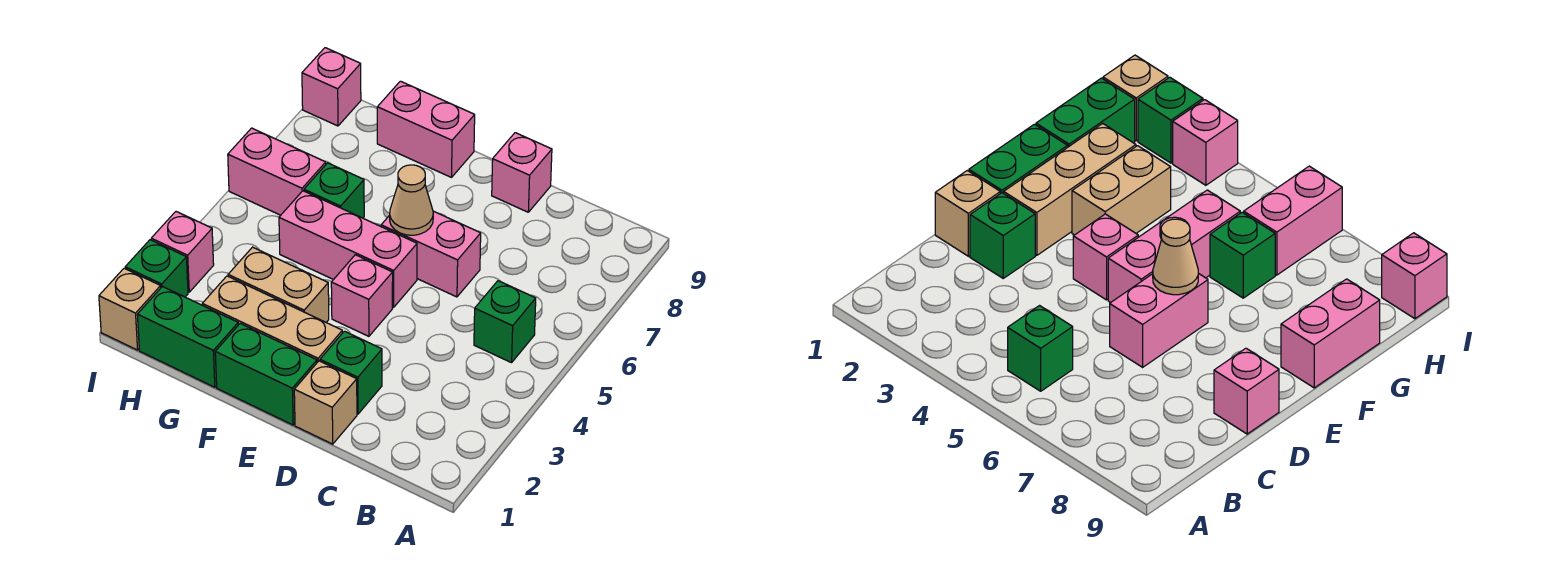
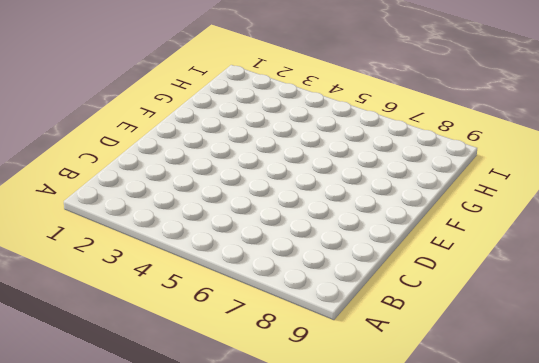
none -> green 1x1 brick [474,281,536,363]
none -> tan 1x1 brick [294,361,357,444]
none -> green 1x1 brick [320,331,382,414]

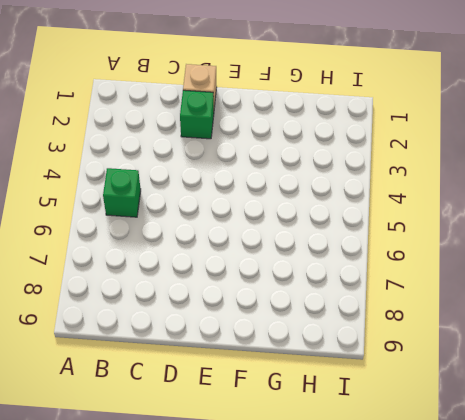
none -> pink 1x2 brick [381,211,481,297]
none -> pink 1x1 brick [492,133,552,212]
none -> green 1x2 brick [215,324,317,425]

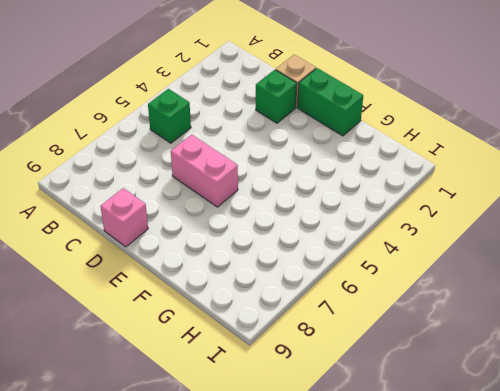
none -> tan 1x3 brick [202,276,342,362]
none -> pink 1x1 brick [331,255,393,336]
none -> pink 1x3 brick [279,191,417,307]

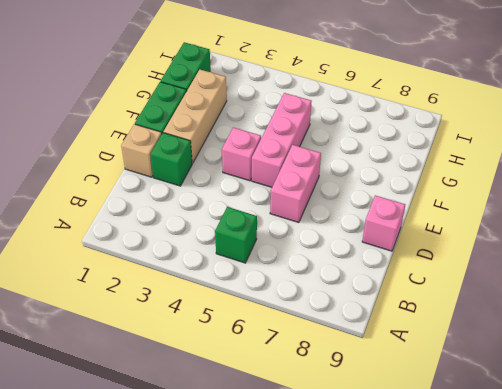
none -> tan 1x2 brick [228,247,329,322]
none -> pink 1x2 brick [377,81,475,177]
none -> green 1x1 brick [304,163,364,218]

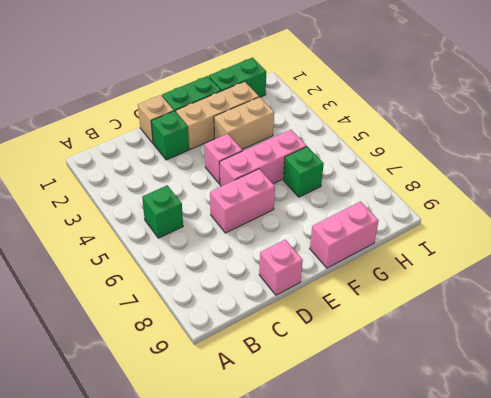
none -> pink 1x2 brick [228,128,326,215]
none -> tan 1x1 brick [99,268,161,350]
none -> green 1x1 brick [125,240,188,297]

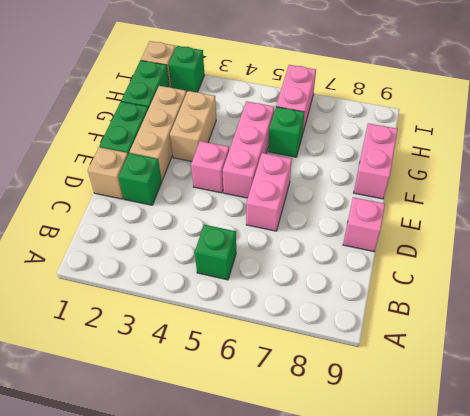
none -> pink 1x1 brick [151,212,214,292]
none -> pink 1x1 brick [302,48,361,126]
none -> tan 1x1 cone [390,165,433,235]

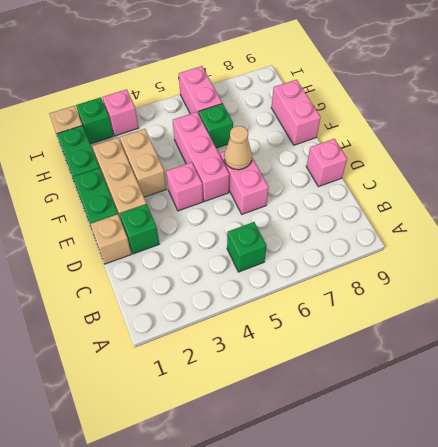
none -> pink 1x1 brick [302,48,361,126]

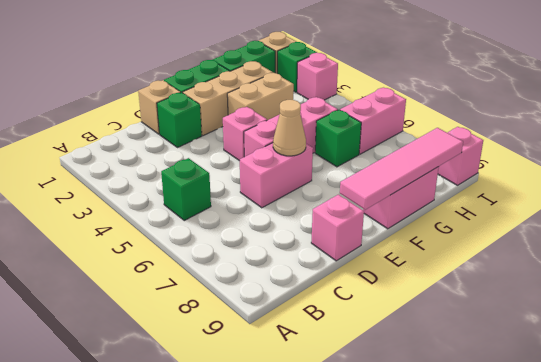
pink 1x4 tile [340,128,463,210] -> none

